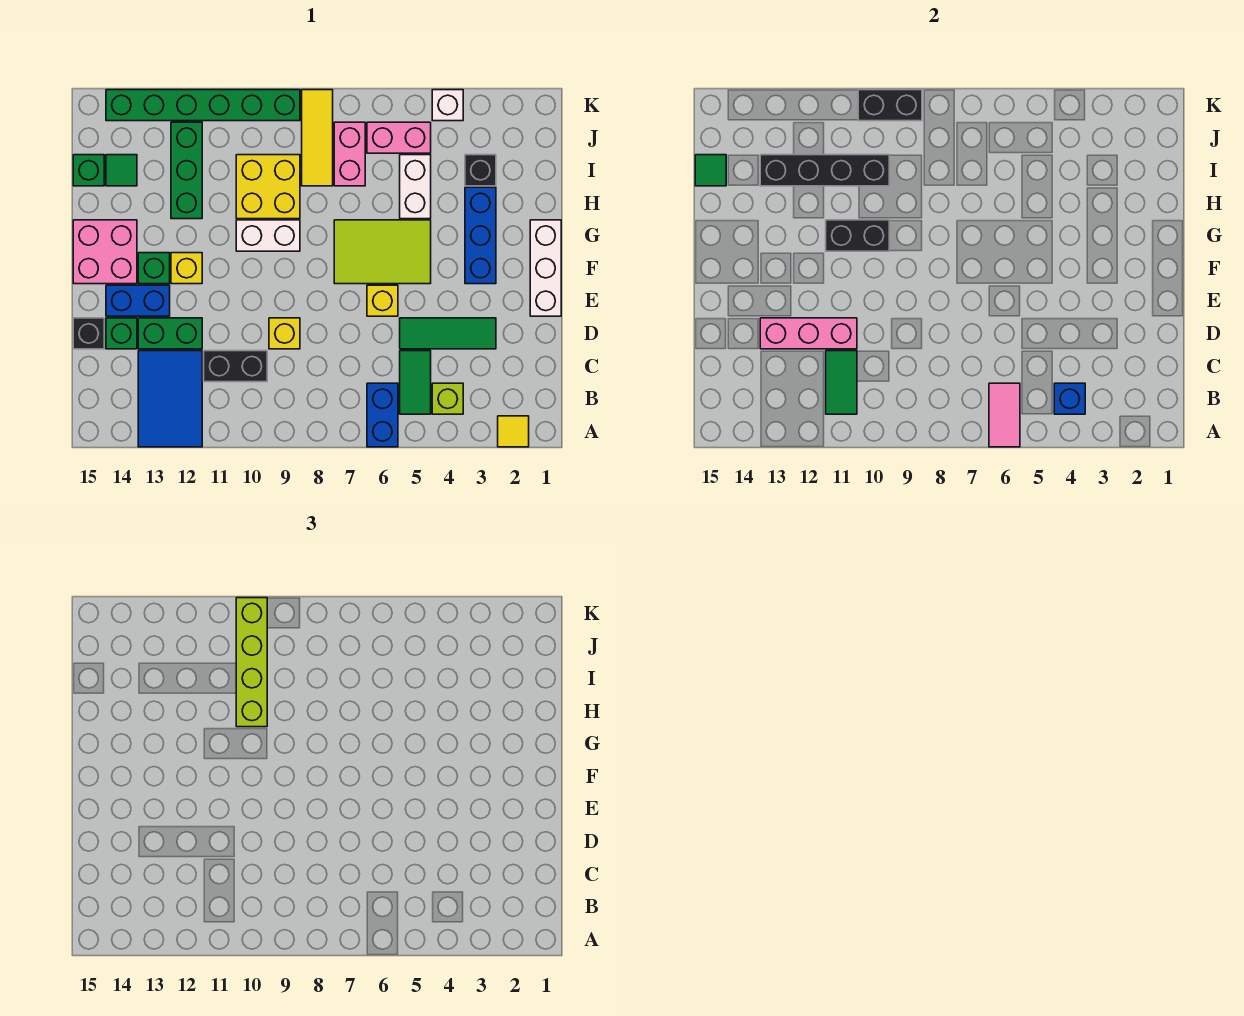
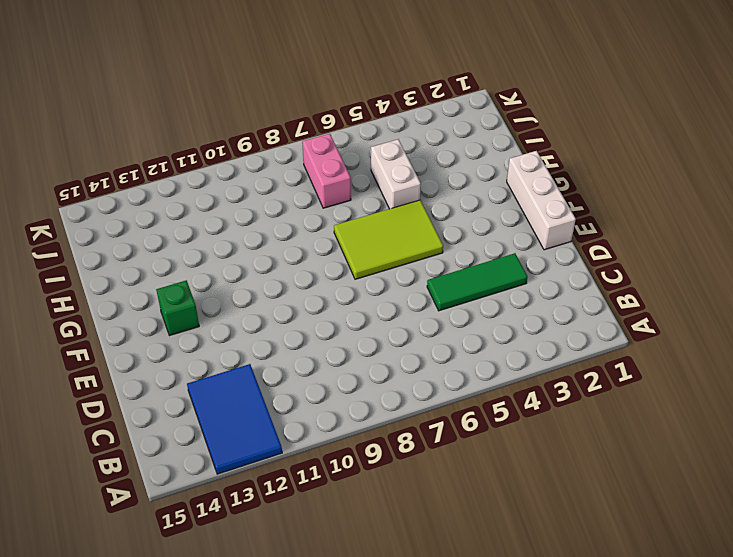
none -> yellow 1x1 tile [498,416,529,447]
none -> blue 1x2 brick [367,383,398,447]
none -> lime 1x1 brick [432,383,463,414]
none -> green 1x2 tile [400,351,431,414]

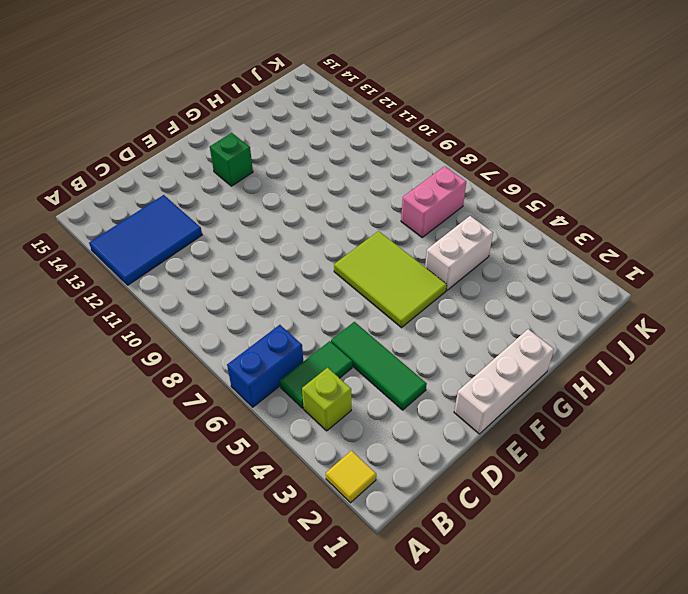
none -> black 1x2 brick [204,351,267,382]
none -> yellow 1x1 brick [269,318,300,349]
none -> green 1x2 brick [138,318,202,349]
none -> green 1x1 brick [106,318,137,349]

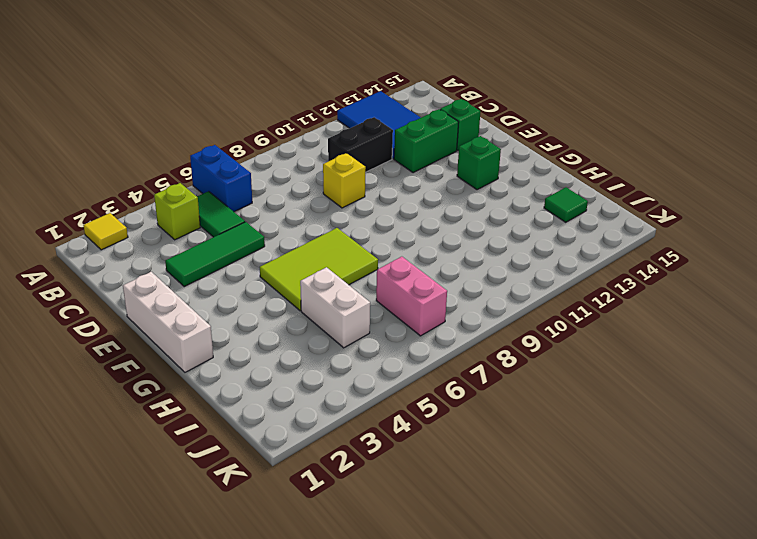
none -> black 1x1 brick [73,318,104,349]
none -> yellow 1x1 brick [367,285,398,316]
none -> blue 1x2 brick [106,285,170,316]
none -> blue 1x3 brick [465,187,496,284]

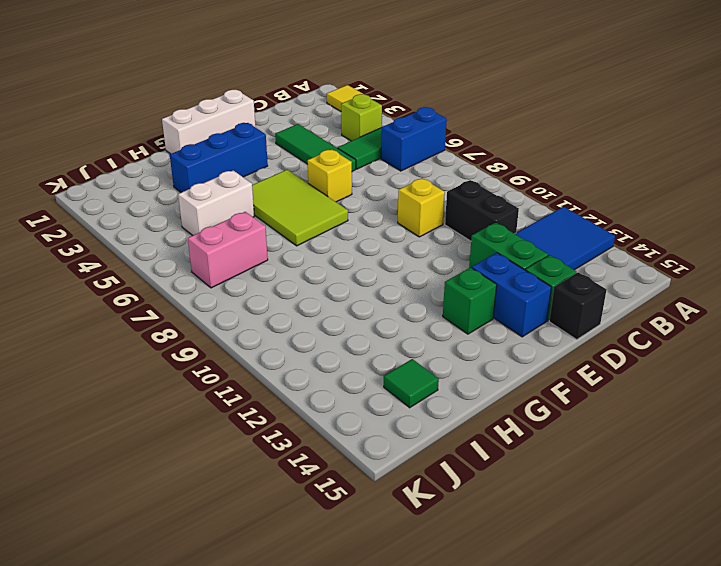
none -> yellow 1x1 brick [171,253,202,284]
none -> pink 2x2 brick [73,220,137,284]
none -> white 1x2 brick [236,220,300,251]
none -> yellow 2x2 brick [236,155,300,219]

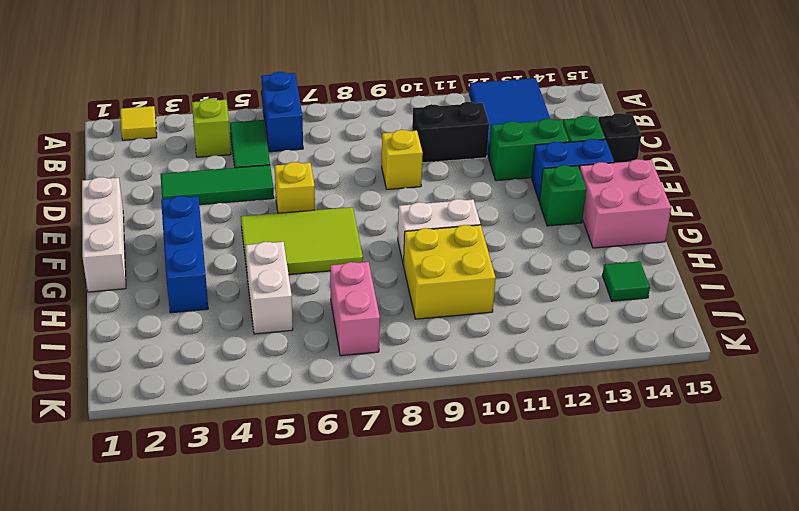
none -> yellow 1x1 brick [171,253,202,284]
none -> green 1x3 brick [171,122,202,219]
none -> black 1x1 brick [465,155,496,186]
none -> yellow 1x3 tile [302,90,333,186]

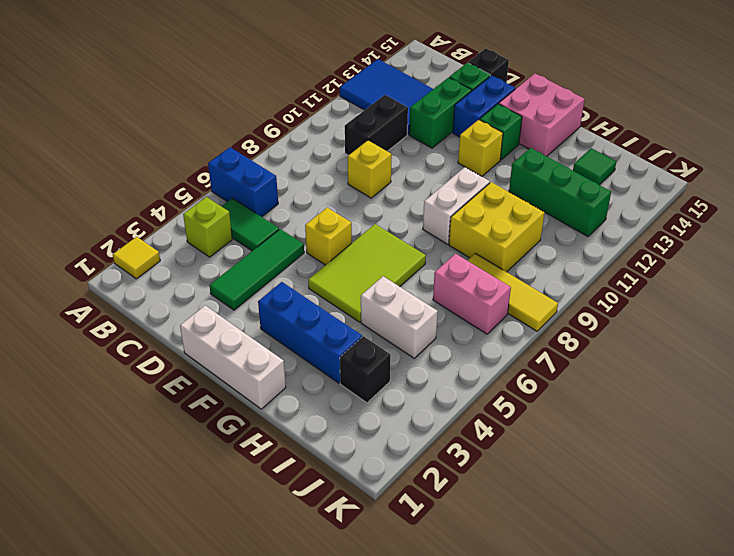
none -> green 1x1 brick [73,155,104,186]
none -> pink 1x2 brick [367,122,431,153]
none -> white 1x1 brick [432,90,463,121]
none -> green 1x6 brick [106,90,300,121]

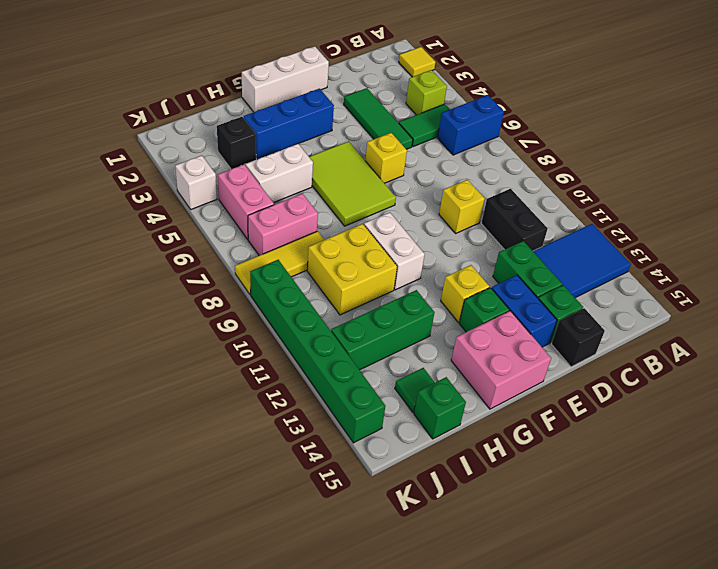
none -> pink 1x2 tile [989,383,1020,447]
none -> blue 1x1 brick [1054,383,1085,414]
none -> green 1x2 tile [826,351,857,414]
none -> pink 1x3 brick [760,318,857,349]

